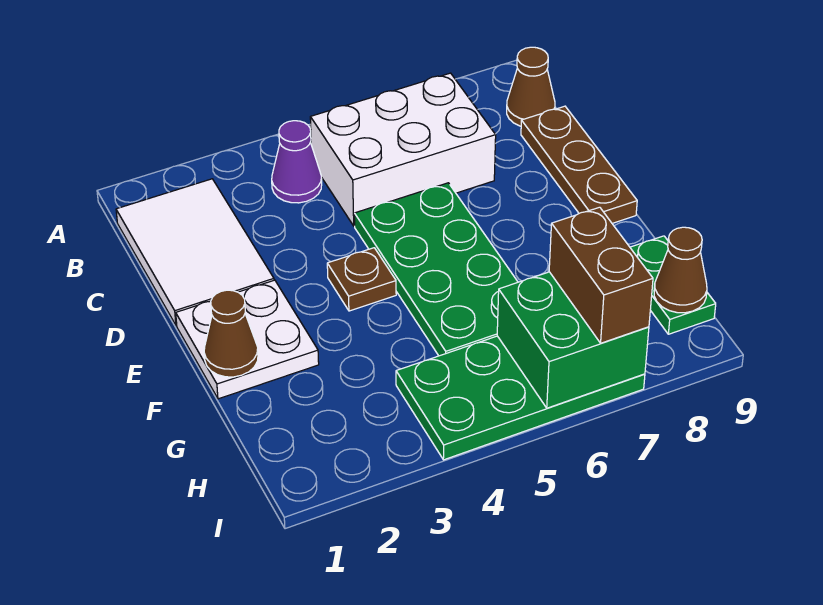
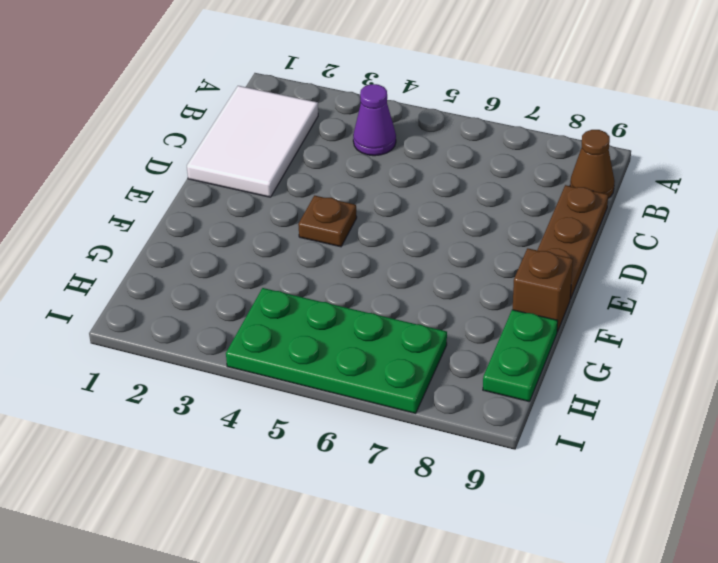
brown 1x1 brick [513,248,573,332] -> none
none -> white 2x3 brick [310,73,496,226]
none -> green 2x4 plate [354,183,518,356]
none -> white 2x2 plate [176,280,319,399]

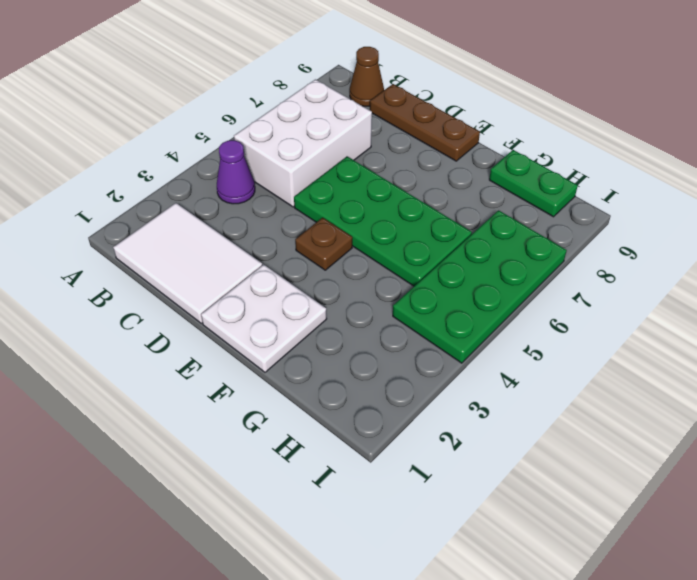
none -> brown 1x1 cone [204,290,258,377]
none -> green 2x2 brick [497,272,649,408]
none -> brown 1x1 cone [654,227,707,313]

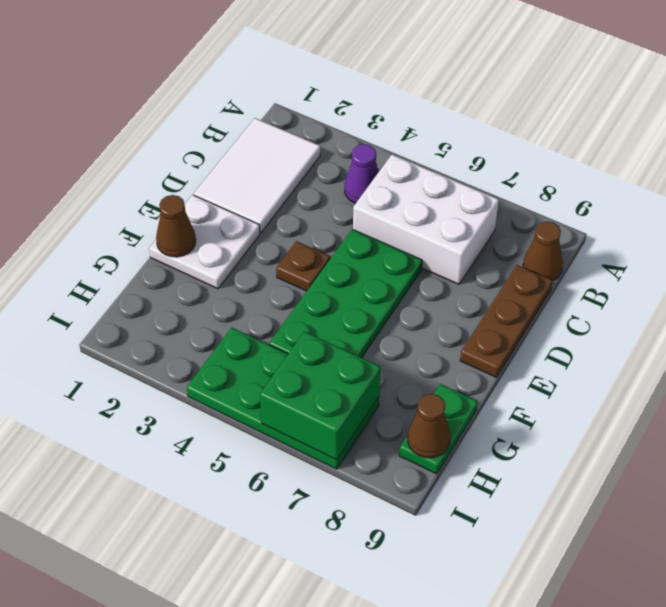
none -> brown 1x2 brick [549,207,653,343]

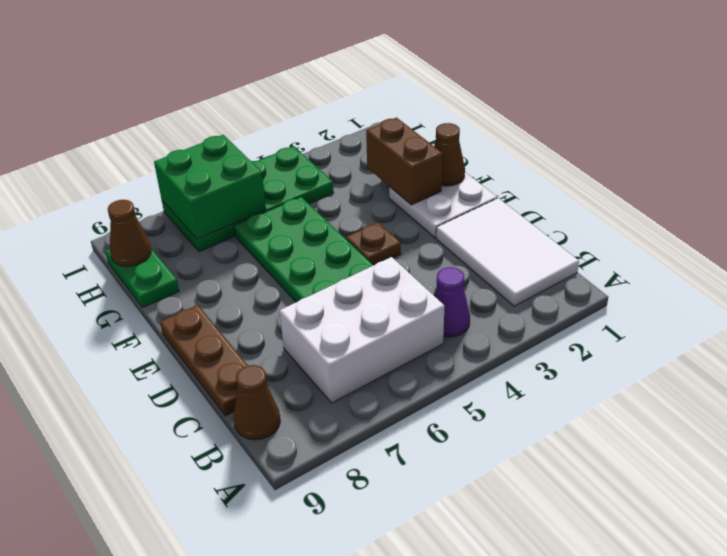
brown 1x2 brick [366,118,443,205] -> brown 1x2 brick moved to [549,207,653,343]

